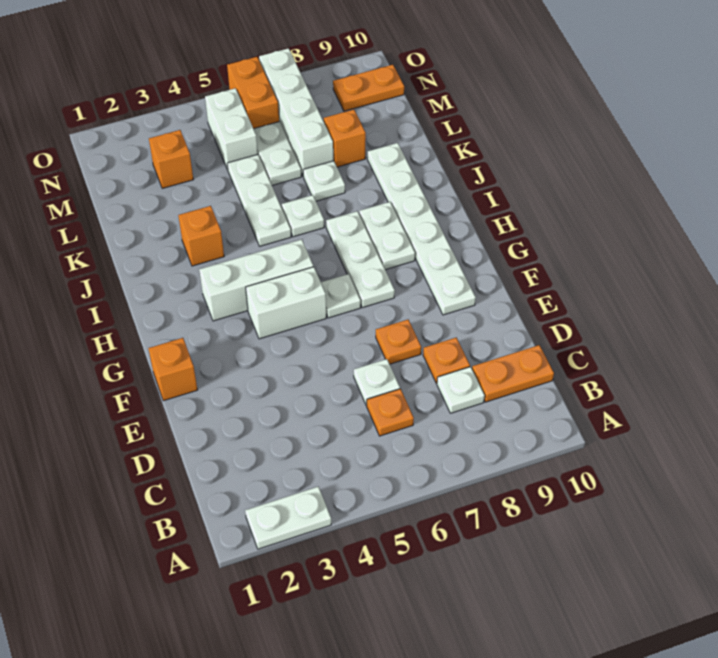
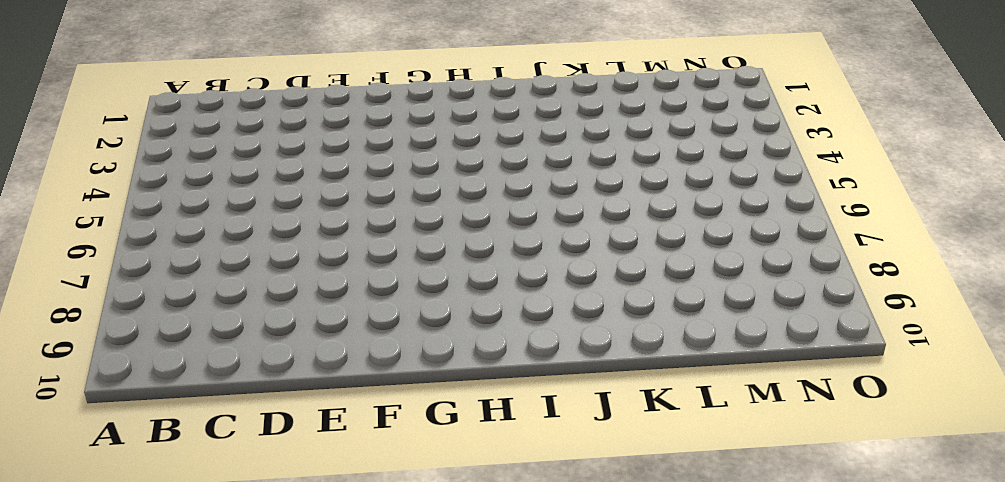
none -> white 1x2 plate [245,487,331,549]
none -> orange 1x1 plate [367,389,414,436]
none -> white 1x1 plate [437,367,485,413]

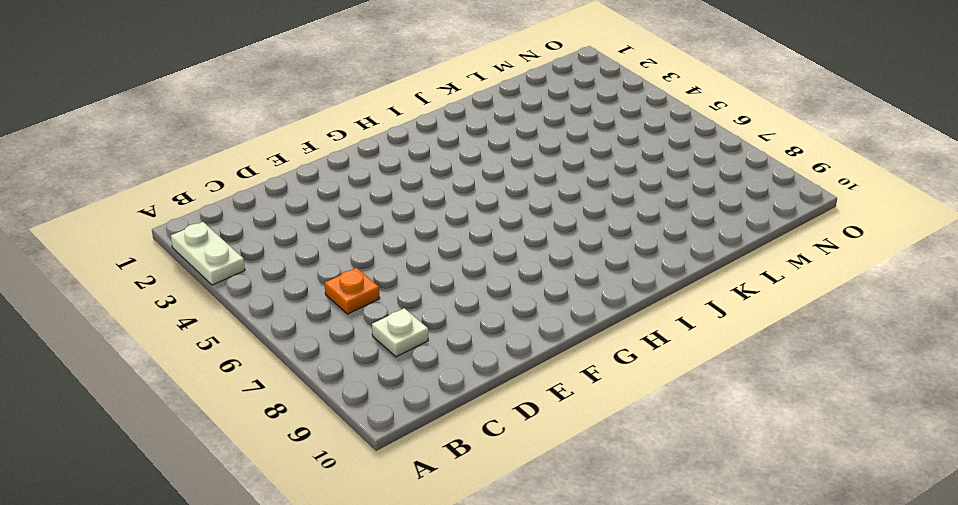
none -> orange 1x2 plate [472,345,554,402]
none -> white 1x1 plate [354,359,400,405]
none -> orange 1x1 plate [423,338,470,383]

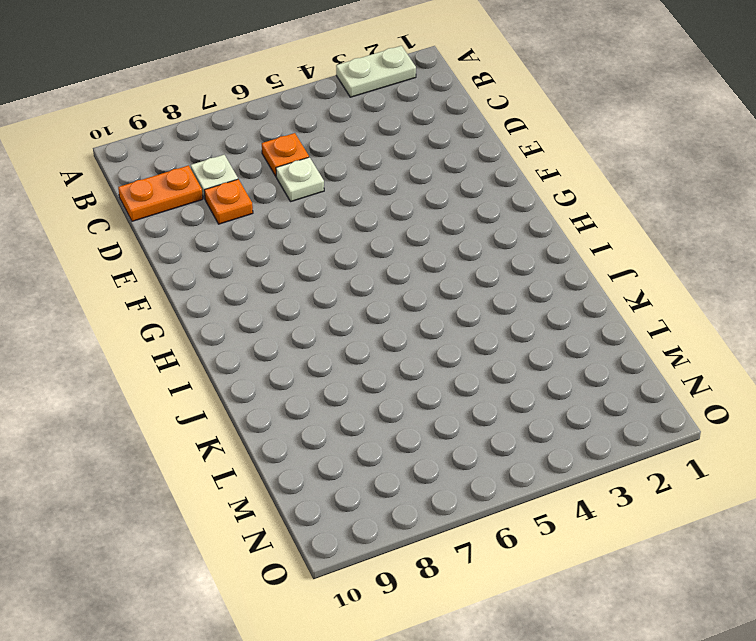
none -> orange 1x1 plate [376,320,421,364]
none -> orange 1x1 brick [148,338,197,401]
none -> white 1x6 plate [367,143,476,315]

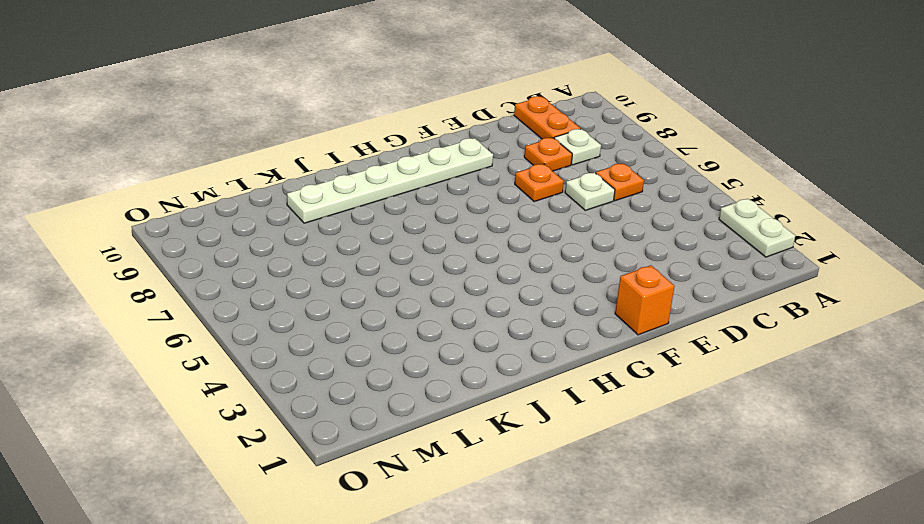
none -> white 1x2 brick [246,267,326,339]
none -> white 1x1 plate [321,274,361,318]
none -> white 1x3 plate [326,211,395,308]

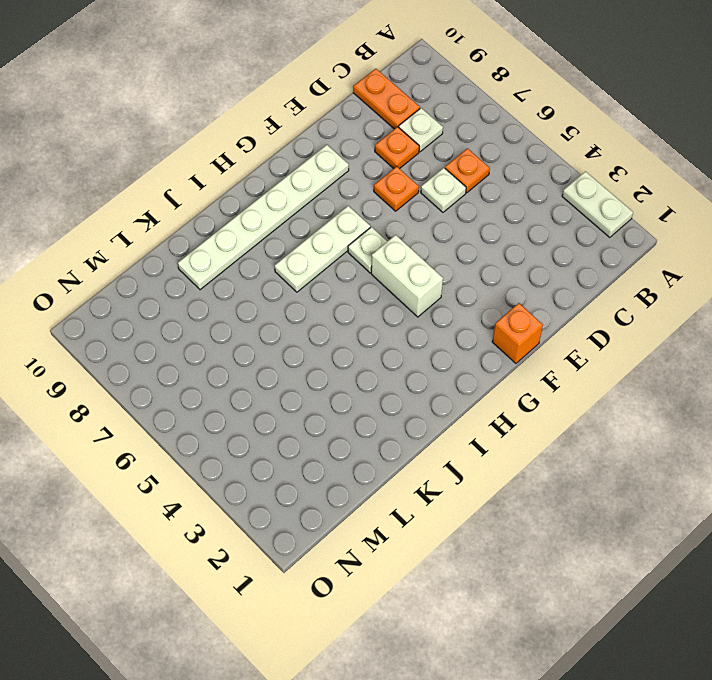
none -> white 1x3 brick [199,239,313,321]
none -> white 1x2 plate [359,202,415,270]
none -> orange 1x1 brick [178,206,224,266]

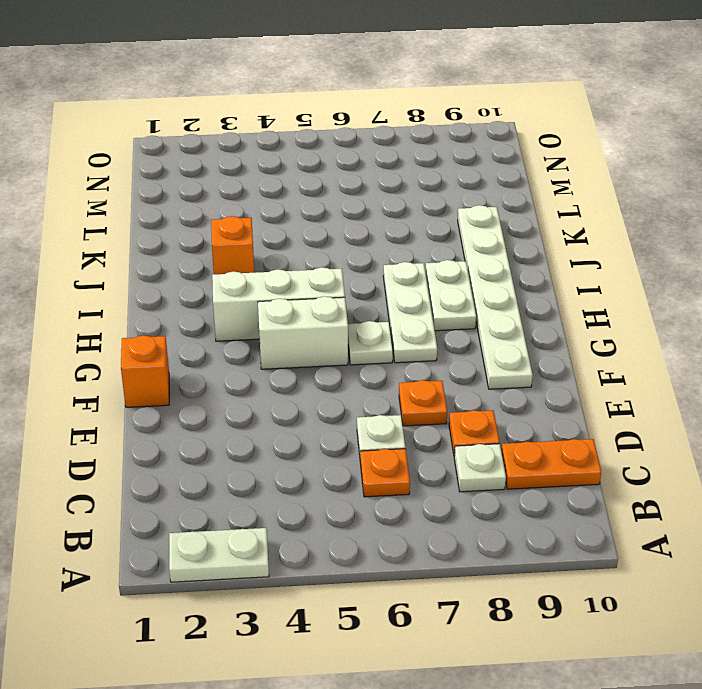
none -> white 1x3 plate [227,155,291,246]
none -> white 1x1 plate [282,195,324,237]
none -> white 1x1 plate [303,161,345,201]

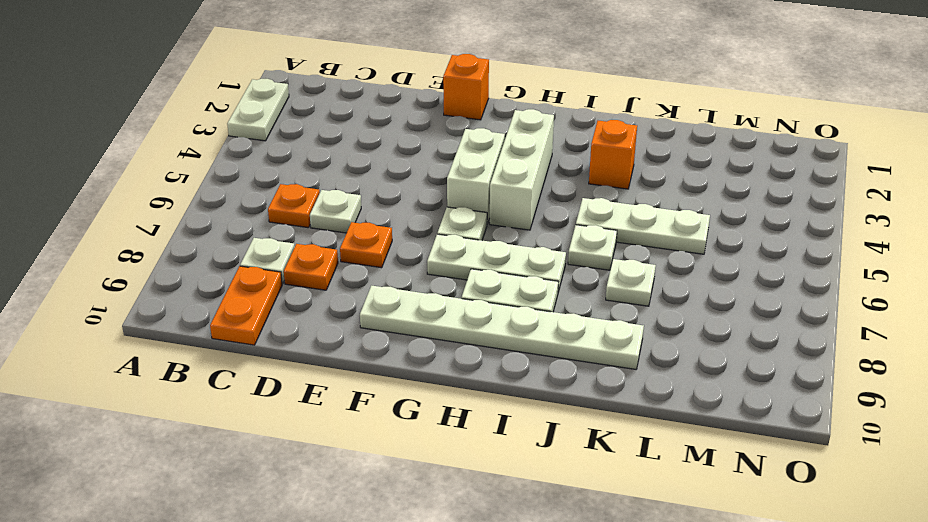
none -> white 1x2 plate [254,121,301,185]
none -> white 1x4 brick [259,48,333,176]
none -> orange 1x1 brick [324,110,366,167]

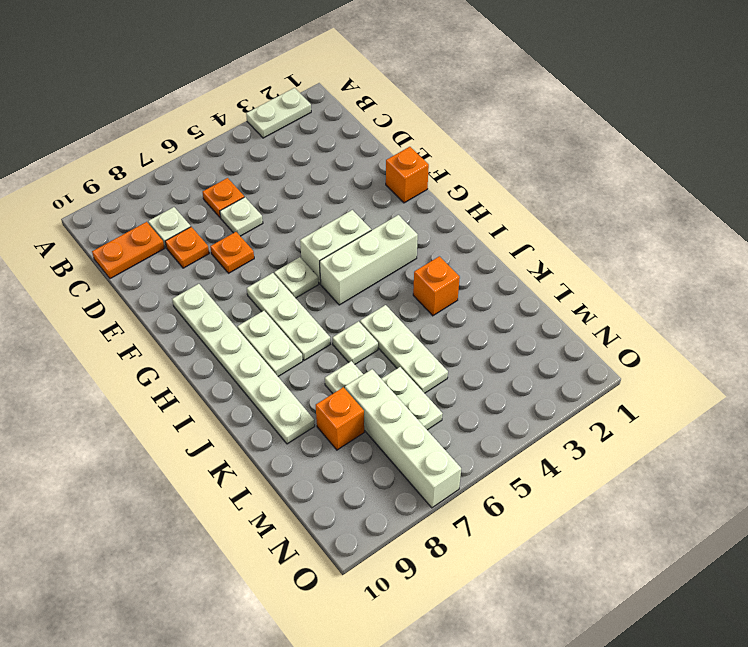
none -> orange 1x1 brick [149,130,193,188]
none -> white 1x2 brick [205,88,258,170]
none -> orange 1x2 brick [227,57,279,129]

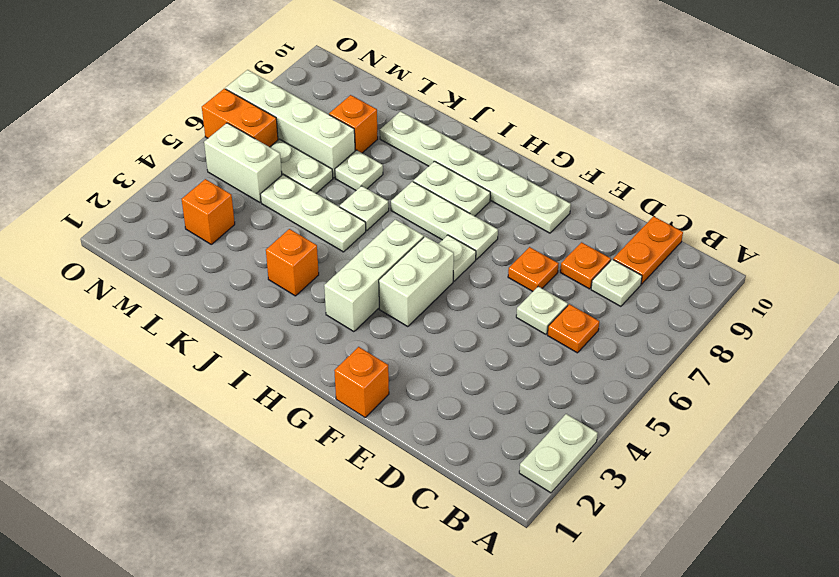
none -> orange 1x2 plate [333,65,404,111]

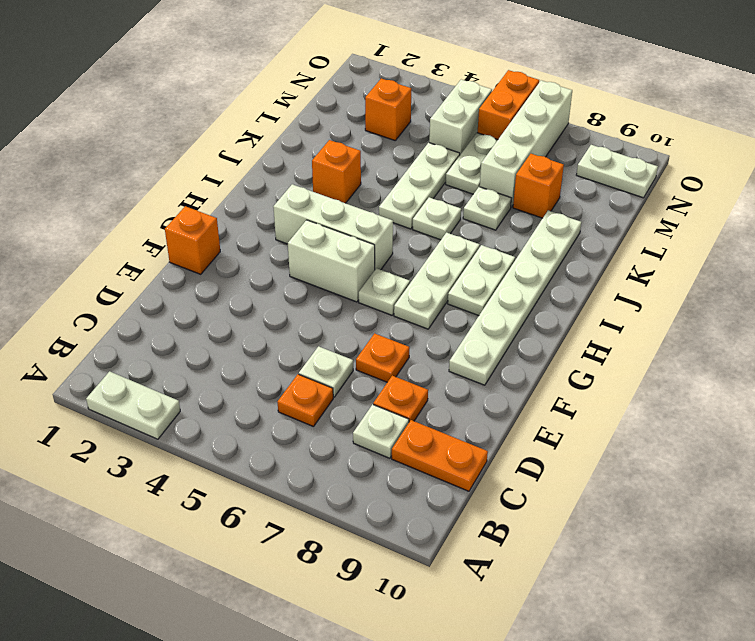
white 1x2 plate [576,145,658,198] -> orange 1x2 plate [333,65,404,111]

